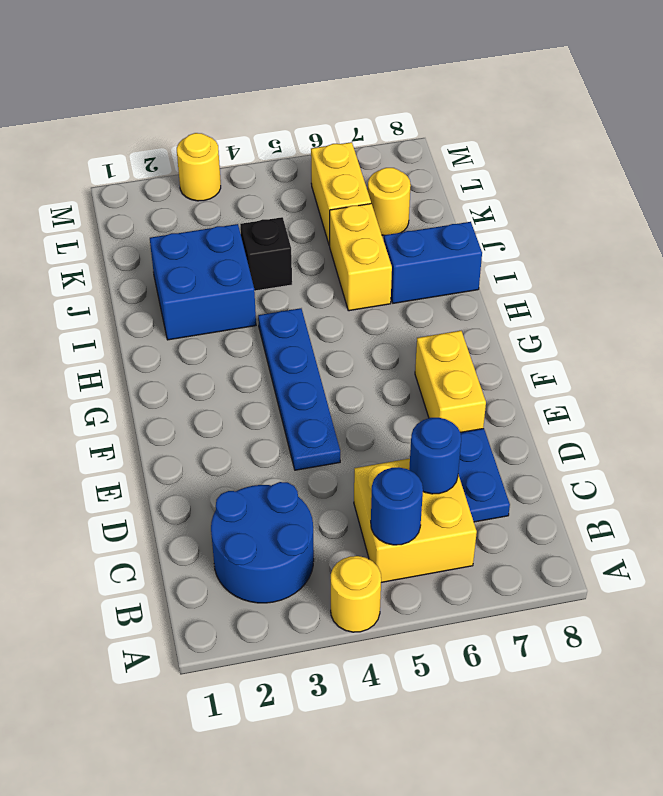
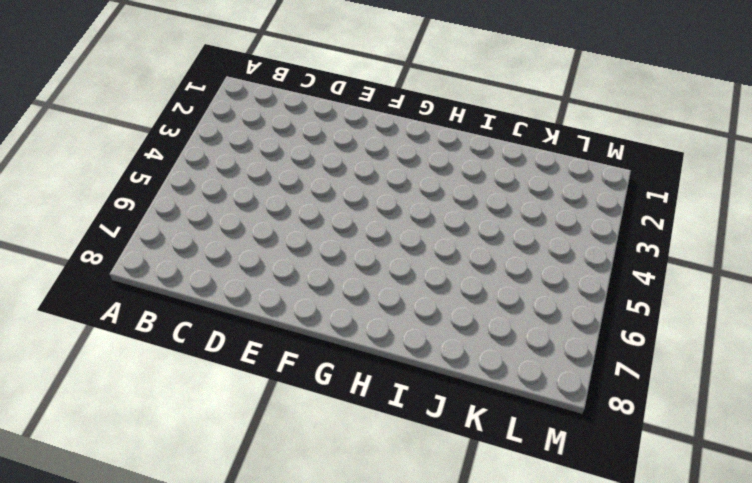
none -> yellow 1x1 round brick [331,556,381,632]
none -> blue 2x2 round brick [211,482,314,603]
none -> yellow 2x2 brick [354,459,477,582]

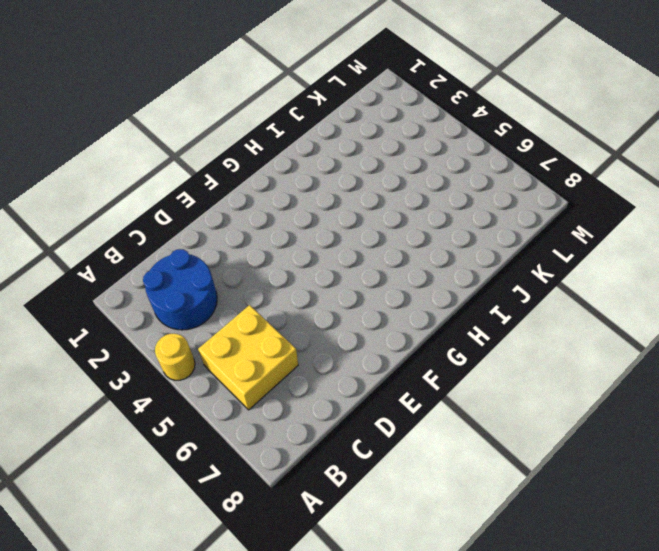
none -> blue 1x2 plate [458,428,510,522]
none -> blue 1x4 plate [258,308,340,470]
none -> yellow 1x2 brick [415,331,486,432]

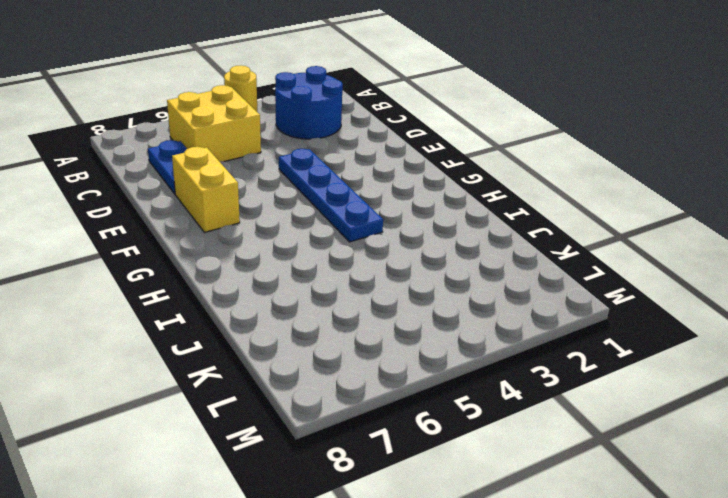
none -> blue 2x2 brick [150,224,256,340]
none -> yellow 1x2 brick [330,204,392,311]
none -> blue 1x2 brick [384,222,482,303]

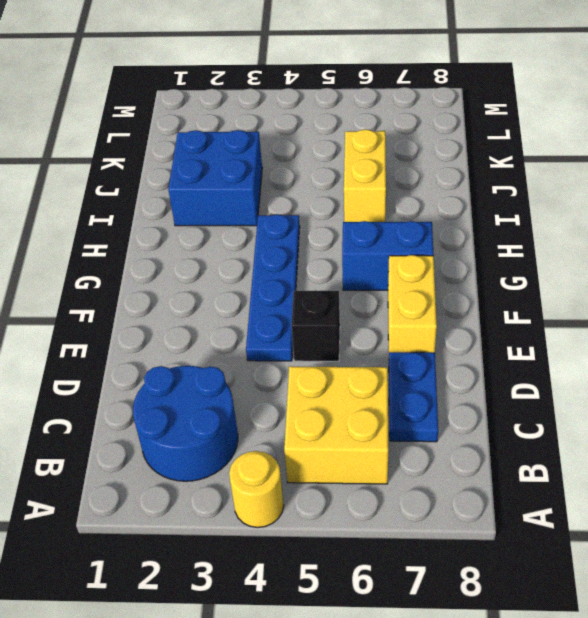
black 1x1 brick [292,290,340,361] -> black 1x1 brick moved to [240,217,292,291]
blue 1x2 brick [342,221,433,290] -> blue 1x2 brick moved to [384,222,482,303]
none -> yellow 1x2 brick [311,142,371,246]
none -> yellow 1x1 round brick [368,168,411,235]
none -> yellow 1x1 round brick [177,133,221,201]

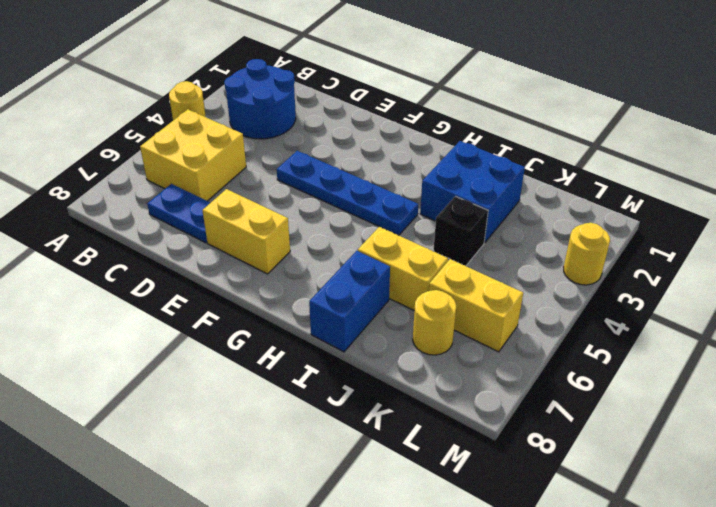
none -> blue 1x1 round brick [371,467,423,545]
none -> blue 1x1 round brick [409,418,461,494]

